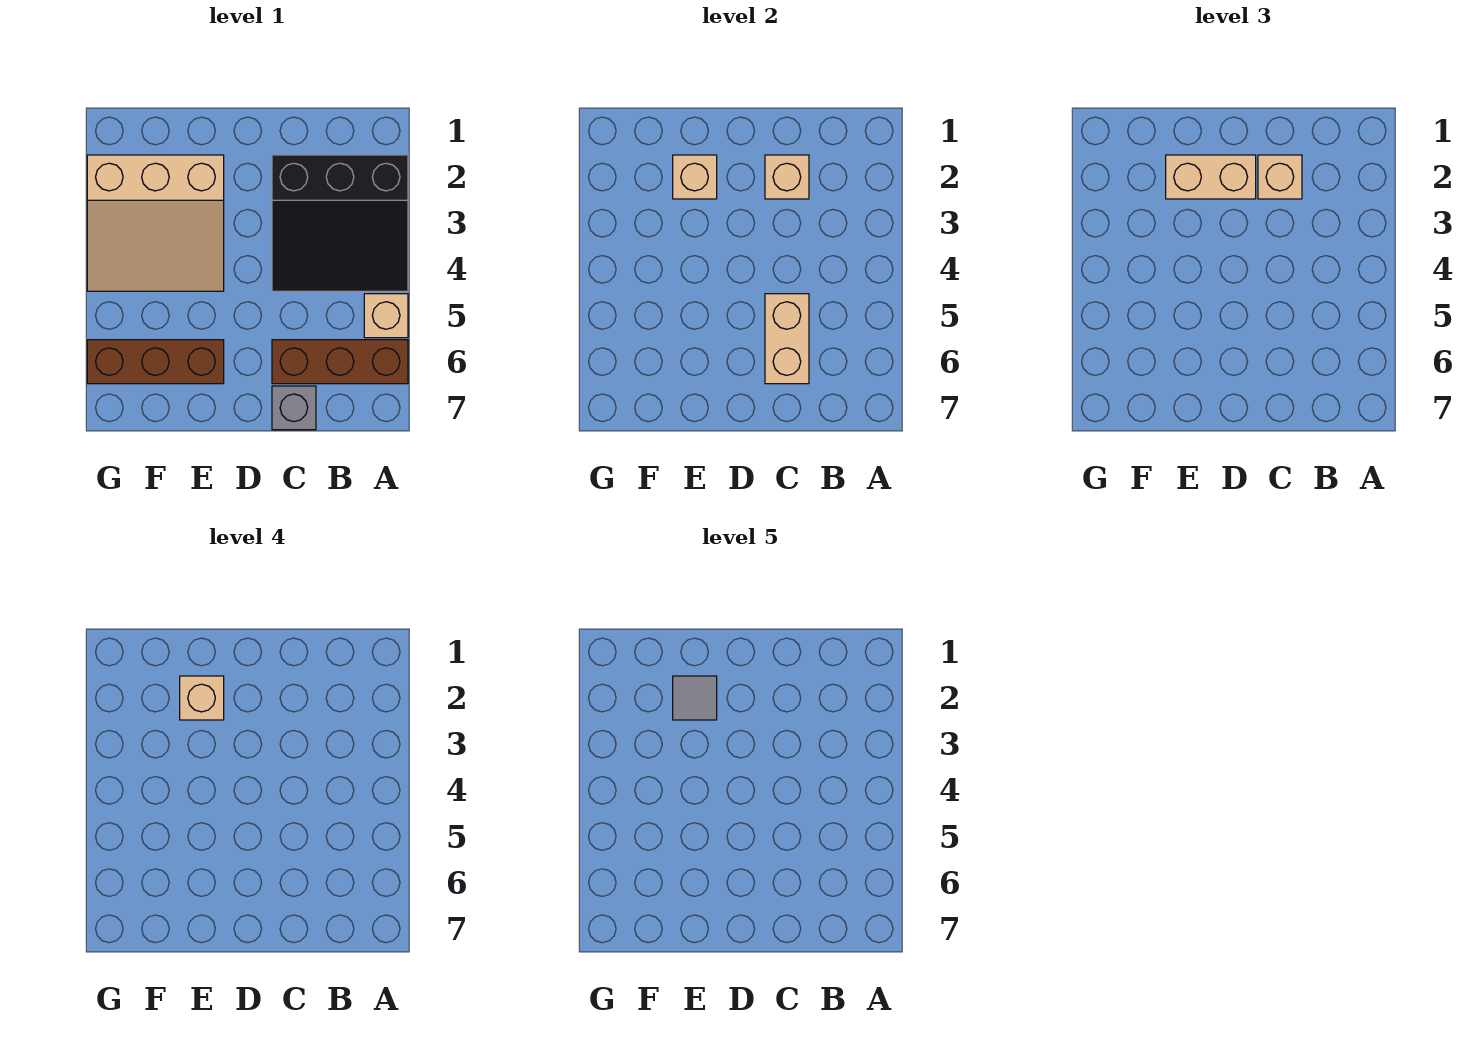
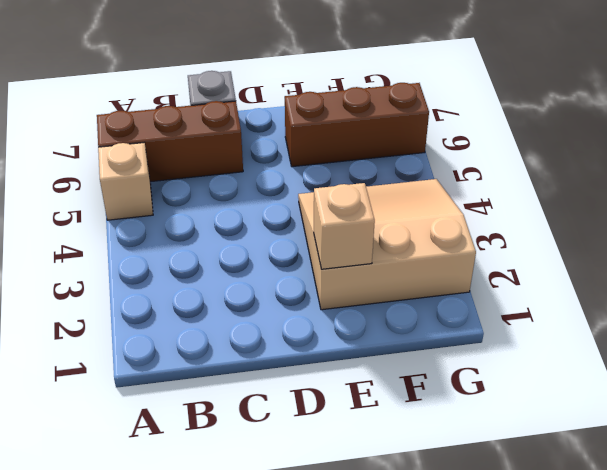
none -> black 3x3 slope [272,155,408,291]
none -> tan 1x1 brick [765,155,809,199]
none -> tan 1x2 brick [765,294,809,384]

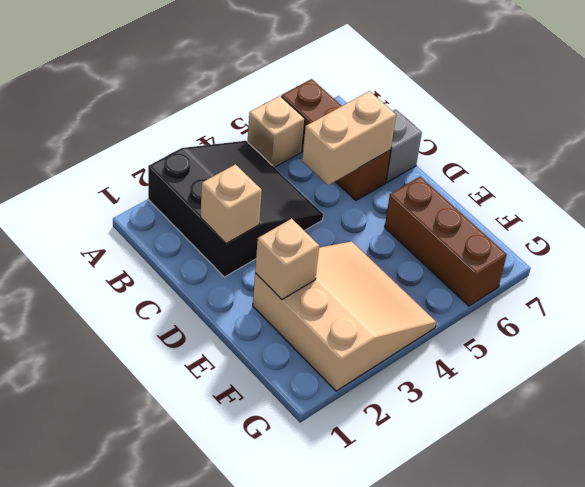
none -> tan 1x1 brick [1258,155,1302,199]
none -> tan 1x2 brick [1166,155,1256,199]
none -> tan 1x1 brick [180,676,224,720]

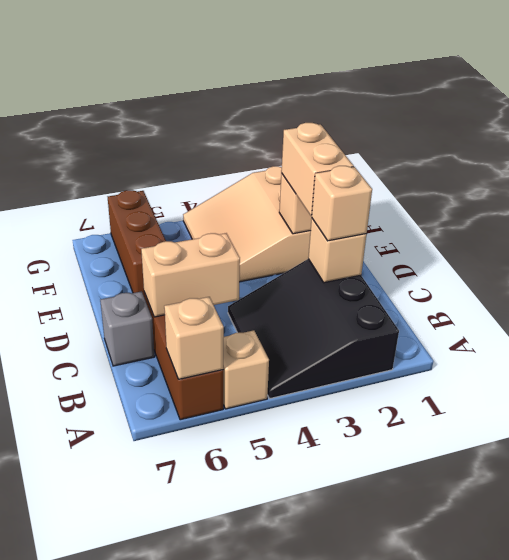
tan 1x1 brick [164,297,224,379] -> tan 1x1 brick moved to [180,676,224,720]
none -> grey 1x1 tile [673,676,717,720]

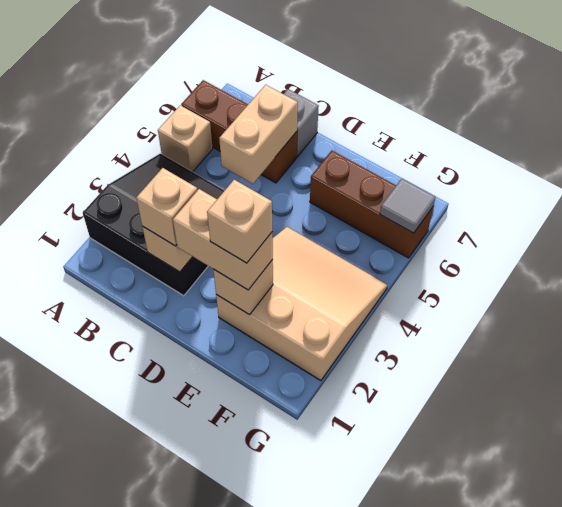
grey 1x1 tile [380,179,435,233] -> grey 1x1 tile moved to [673,676,717,720]

